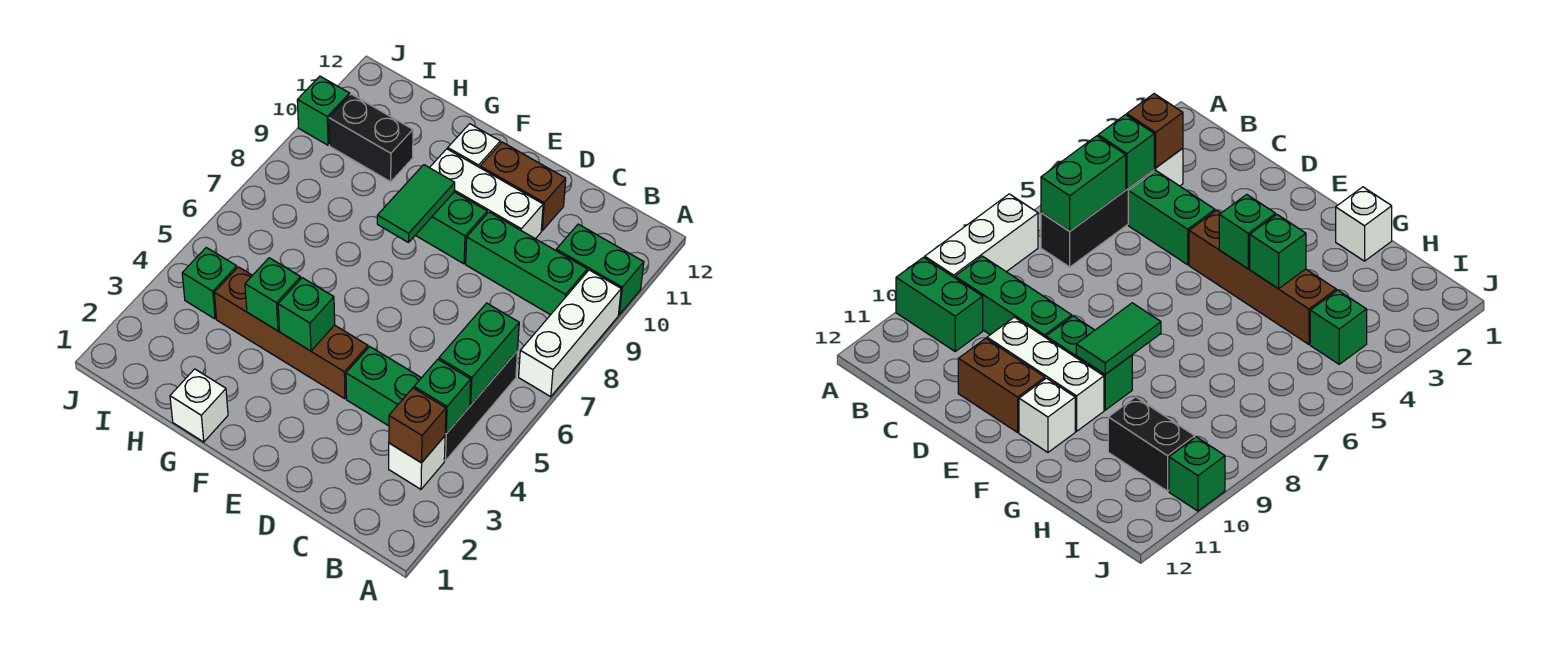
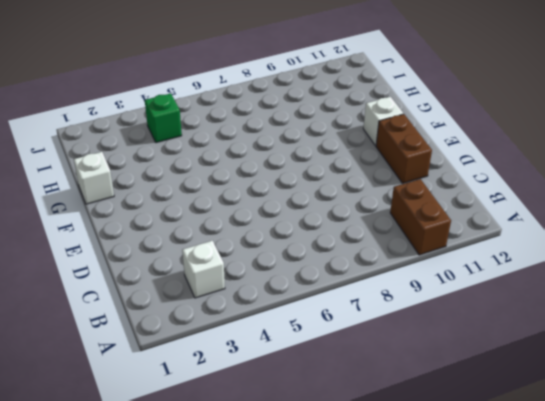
brown 1x2 brick [390,179,451,255] -> green 1x2 brick [556,224,644,315]
none -> white 1x3 brick [519,270,621,397]
none -> black 1x3 brick [444,351,518,461]
none -> green 1x3 brick [466,212,587,315]

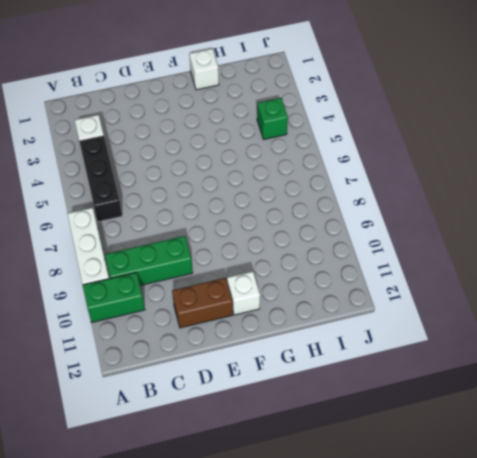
none -> green 1x2 brick [346,346,421,426]
none -> white 1x3 brick [430,149,543,239]
none -> brown 1x4 brick [214,267,368,399]

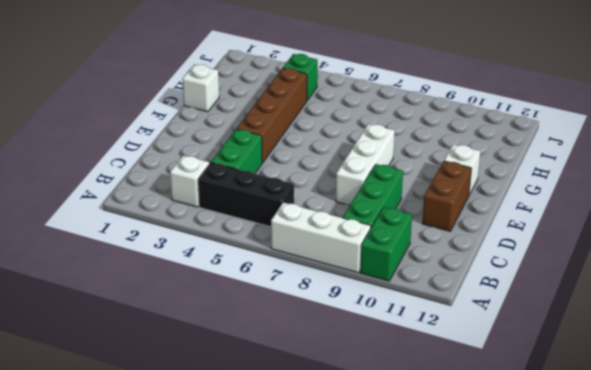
white 1x3 brick [336,124,395,206] -> white 1x3 brick moved to [430,149,543,239]
none -> green 1x2 brick [415,192,487,264]
none -> black 1x2 brick [329,94,413,182]
none -> green 1x1 brick [297,76,350,145]

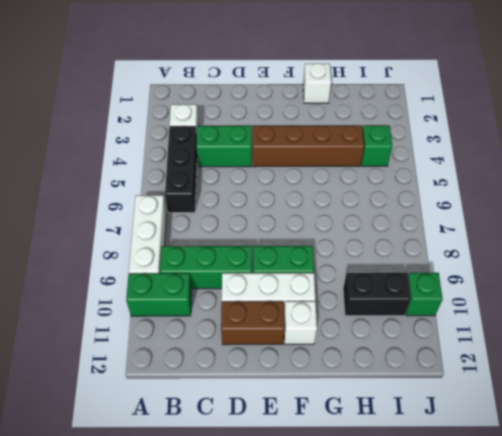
none -> brown 1x1 brick [389,388,446,463]
none -> green 1x1 brick [414,359,471,434]
none -> green 1x2 brick [439,303,519,405]

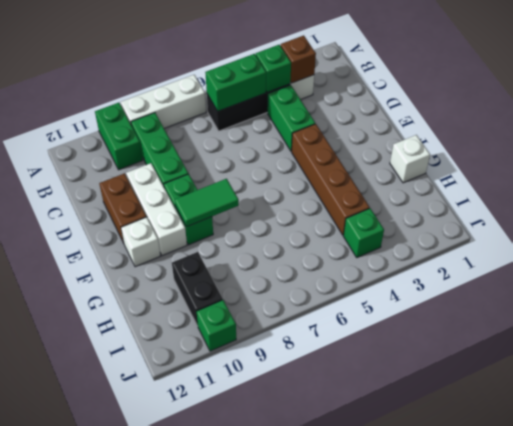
none -> green 1x1 brick [278,278,335,351]
none -> green 1x1 brick [245,258,301,331]

